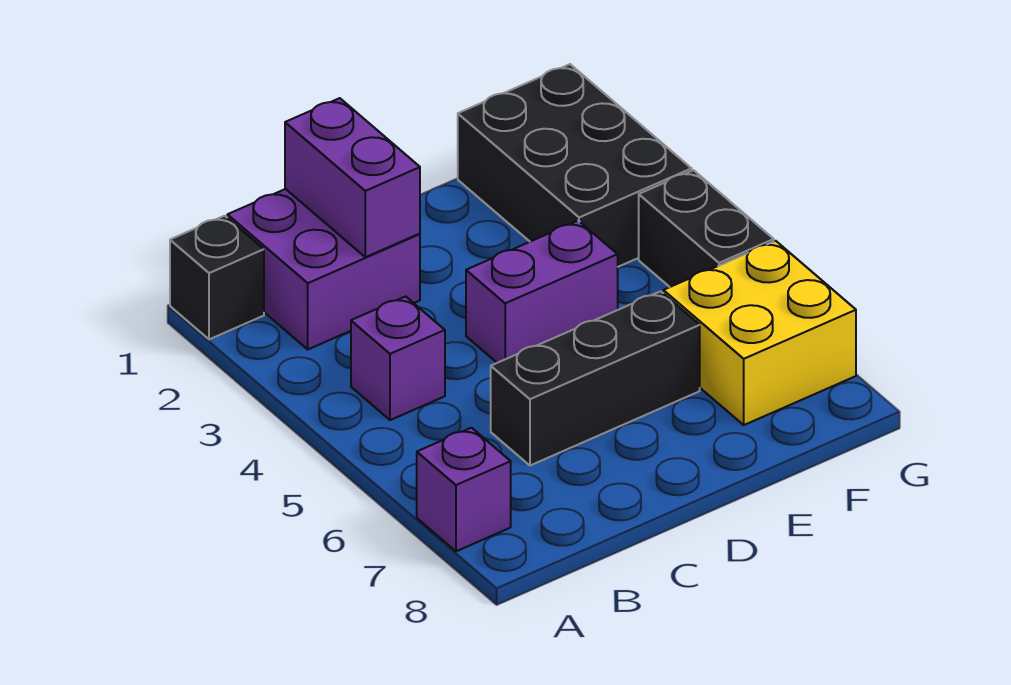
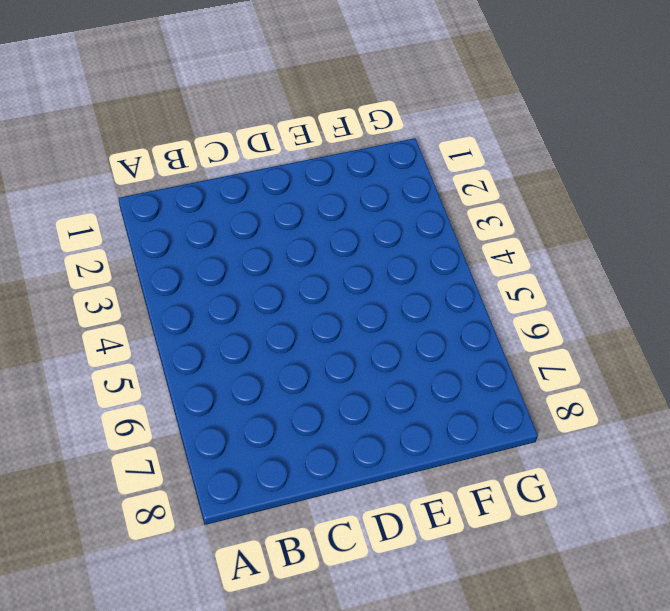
none -> black 1x1 brick [170,216,264,339]
none -> purple 1x1 brick [417,428,511,551]

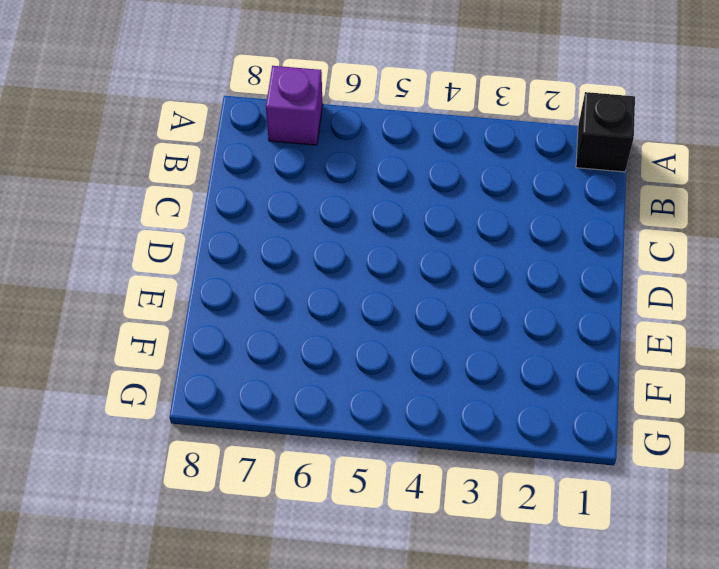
none -> purple 2x2 brick [227,189,420,349]
none -> purple 1x1 brick [351,296,445,420]

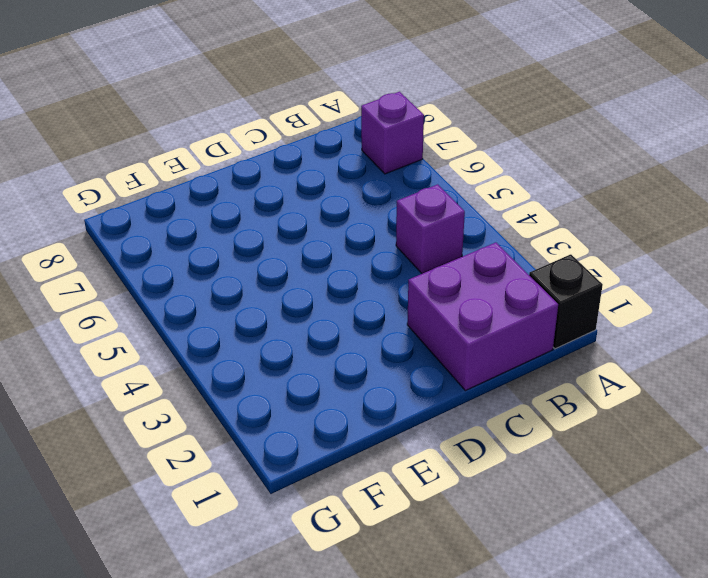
none -> black 1x3 brick [491,291,700,465]
none -> purple 1x2 brick [466,221,618,363]

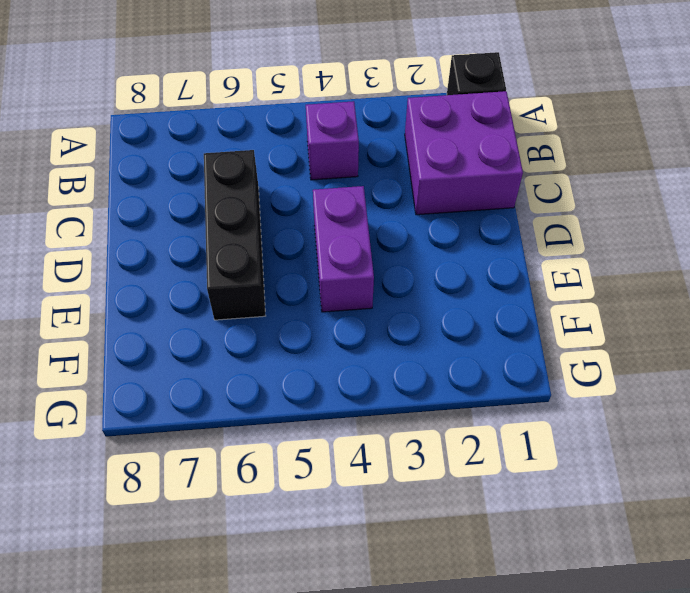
none -> purple 1x1 brick [417,428,511,551]
none -> black 2x3 brick [458,64,692,267]

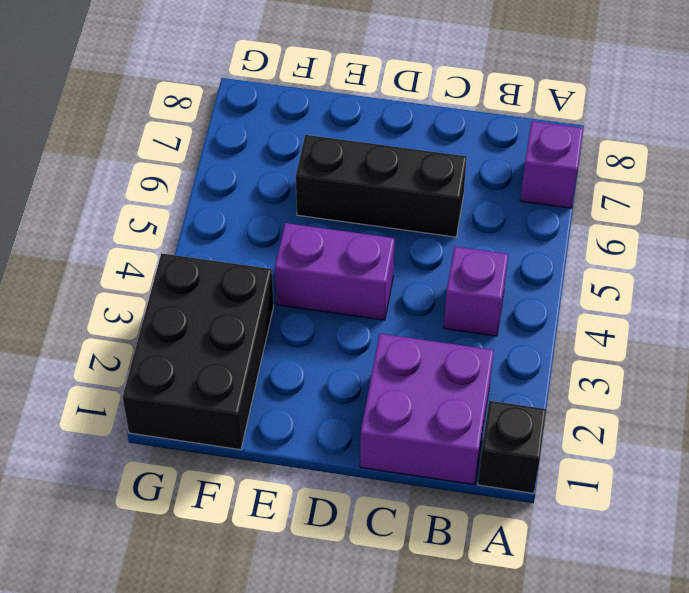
none -> yellow 2x2 brick [663,241,856,425]
none -> black 1x2 brick [639,170,774,287]

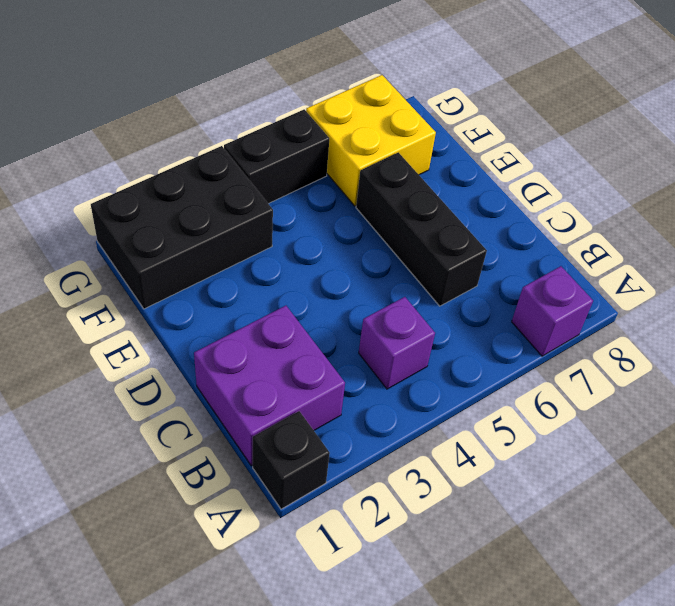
none -> purple 1x2 brick [466,221,618,363]
none -> purple 1x2 brick [285,98,420,257]

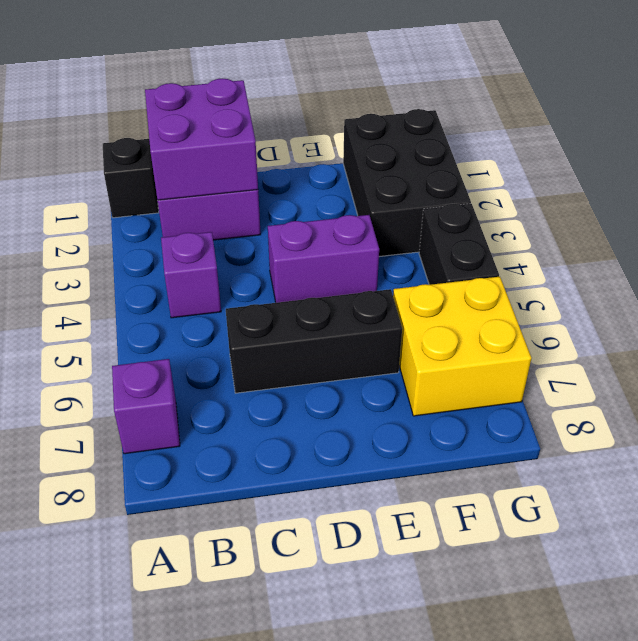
purple 2x2 brick [145,78,258,200] -> purple 1x2 brick [285,98,420,257]

